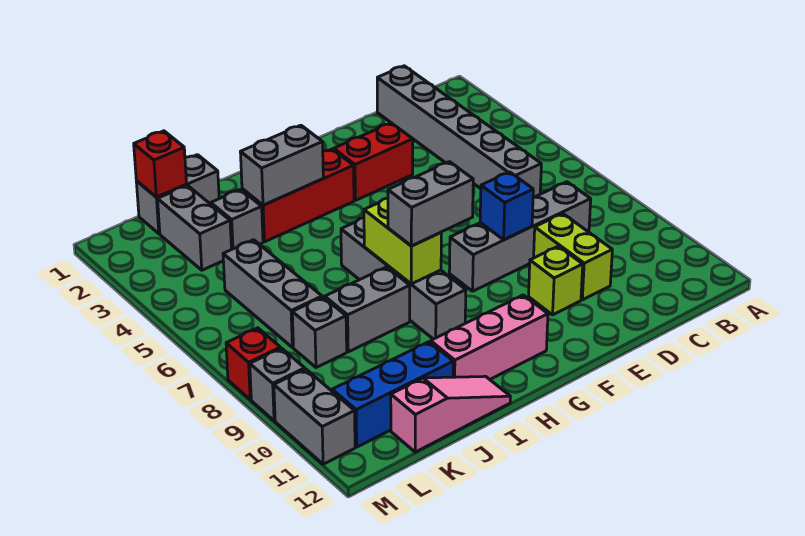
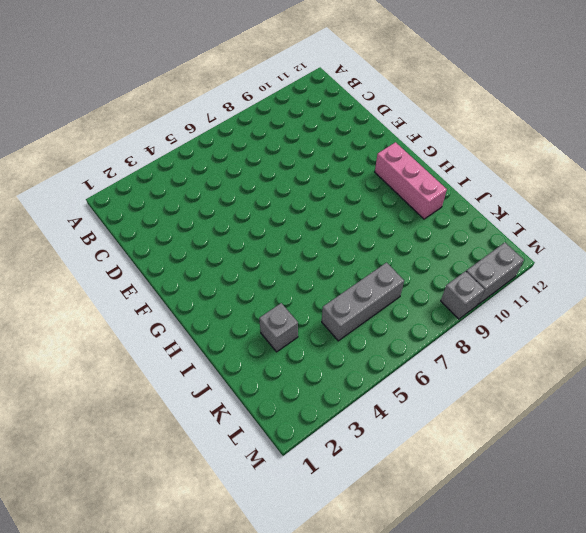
none -> grey 1x6 brick [377,66,541,197]
none -> grey 1x4 brick [449,182,591,291]
none -> lime 1x2 brick [534,214,612,300]

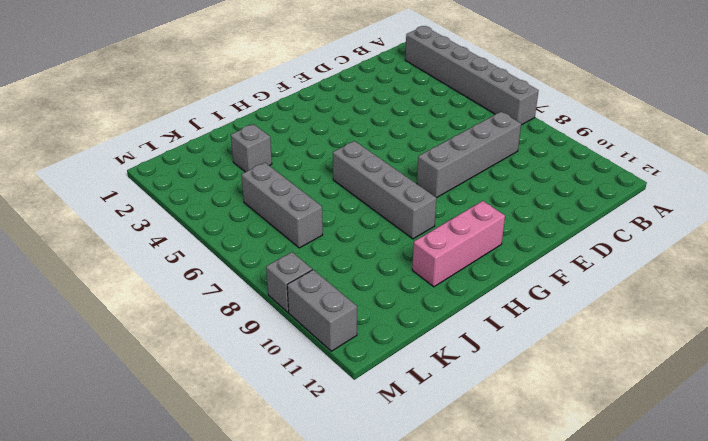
grey 1x6 brick [405,26,539,125] -> grey 1x6 brick moved to [377,66,541,197]
none -> lime 1x2 brick [534,214,612,300]
none -> red 1x2 brick [334,123,413,200]
none -> lime 1x1 brick [529,246,583,315]

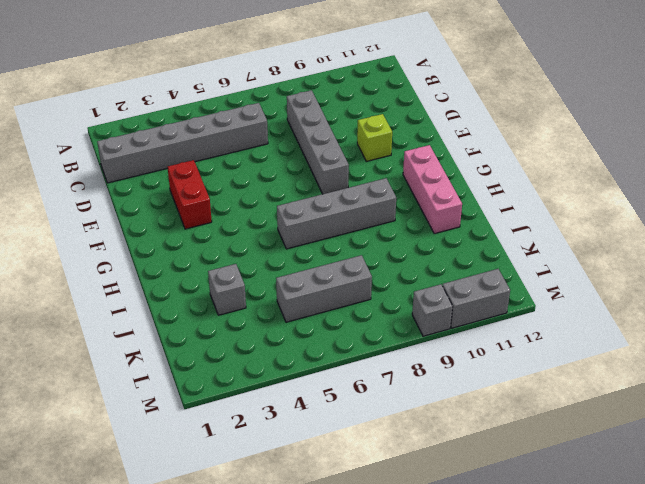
none -> lime 1x2 brick [534,214,612,300]
none -> red 1x3 brick [242,149,354,242]
none -> grey 1x2 brick [325,267,410,352]

